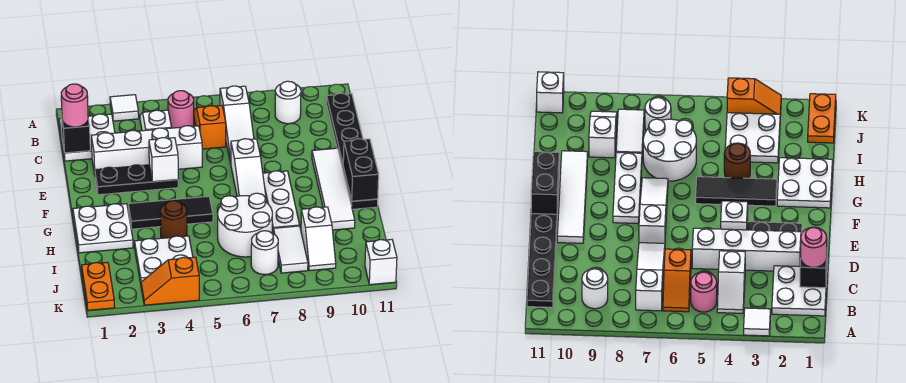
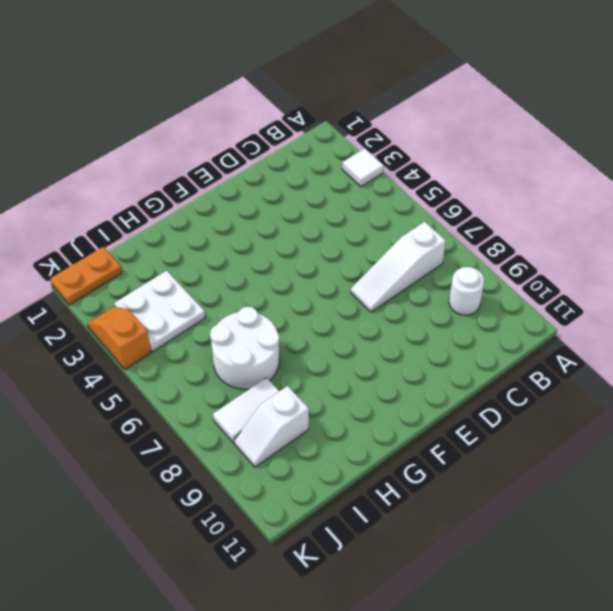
none -> white 2x2 plate [59,114,115,161]
none -> white 1x2 slope [140,110,172,131]
none -> pink 1x1 round brick [168,91,194,128]

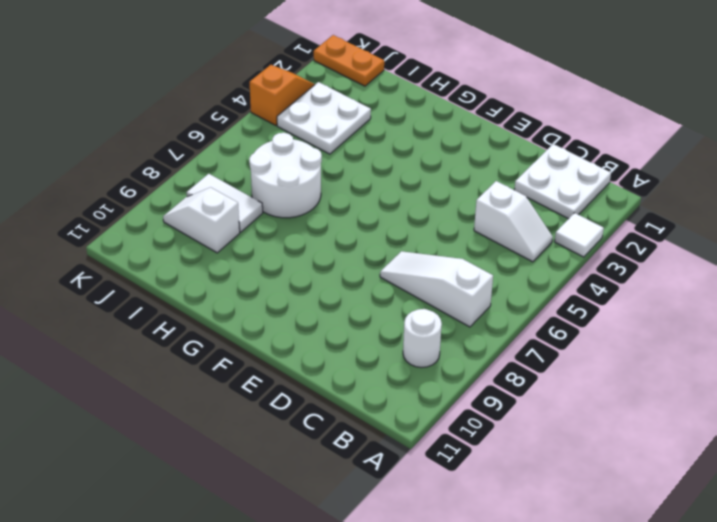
none -> pink 1x1 round brick [168,91,194,128]
none -> orange 1x2 slope [194,106,226,149]
none -> black 1x6 plate [326,93,378,209]

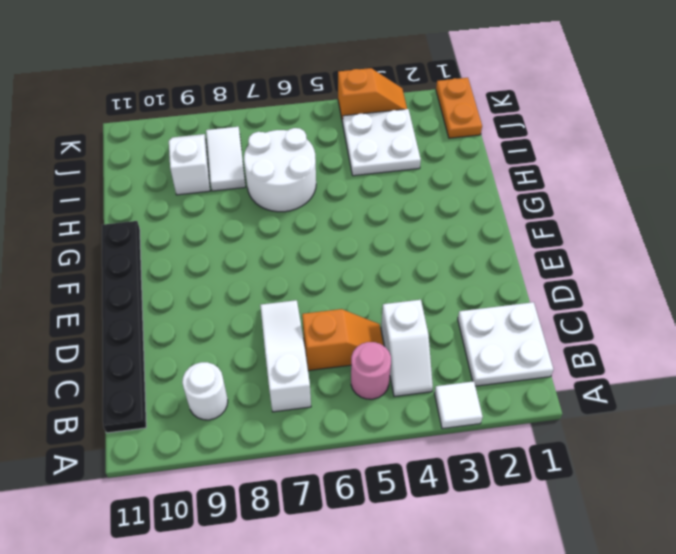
orange 1x2 slope [302,309,384,371] -> orange 1x2 slope turned to [194,106,226,149]
none -> white 1x4 brick [91,126,202,174]
none -> black 1x3 plate [95,165,178,195]
none -> white 1x3 slope [231,139,267,203]

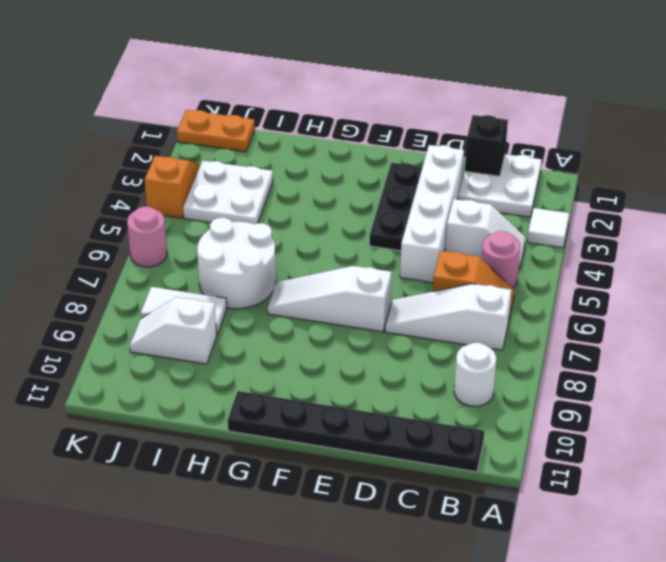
pink 1x1 round brick [127,207,167,267] -> pink 1x1 round brick moved to [61,84,88,127]
none -> white 1x4 tile [312,148,355,230]
none -> white 1x3 plate [263,171,300,233]
none -> white 2x2 plate [73,204,133,253]

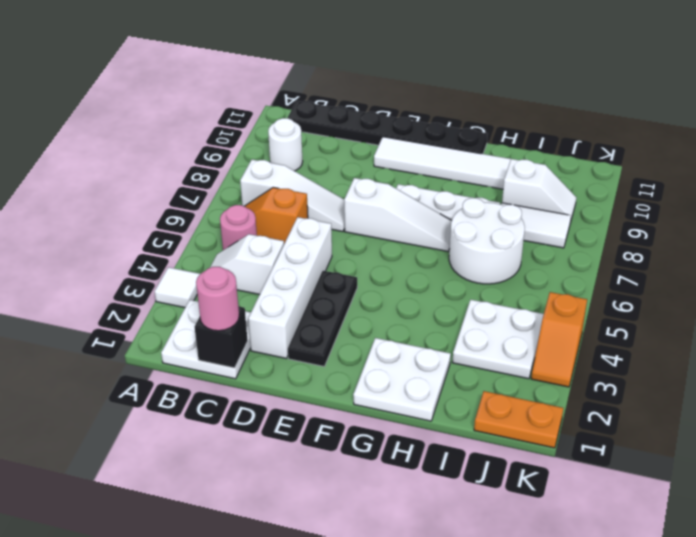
none -> black 1x3 tile [128,196,213,229]
none -> brown 1x1 round brick [160,201,187,238]
none -> white 1x1 round brick [251,231,278,275]

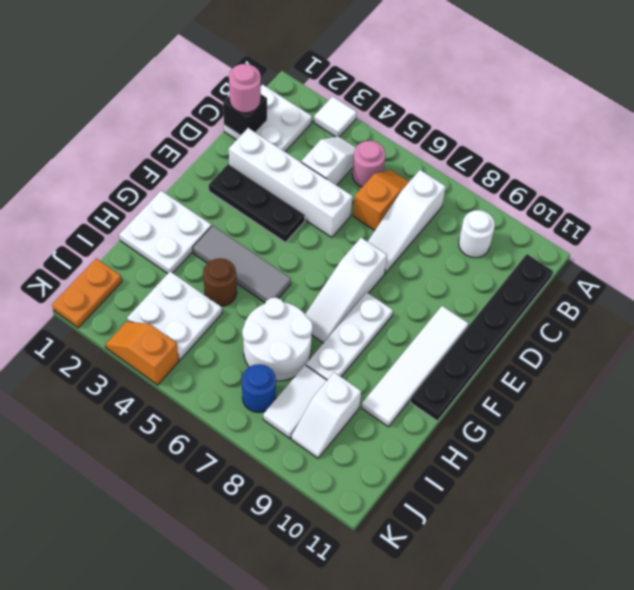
grey 1x3 tile [193,226,291,303] -> black 1x3 tile [128,196,213,229]
blue 1x1 round brick [242,364,276,413] -> white 1x1 round brick [251,231,278,275]
none -> white 1x1 brick [365,240,397,285]
none -> white 1x1 brick [149,138,178,182]
none -> black 1x2 brick [343,139,379,201]

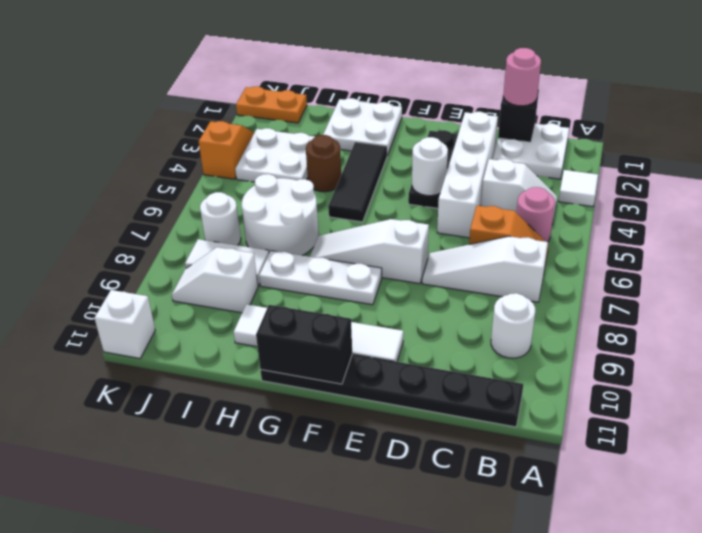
white 1x1 round brick [412,137,448,196] -> white 1x1 brick [149,138,178,182]

